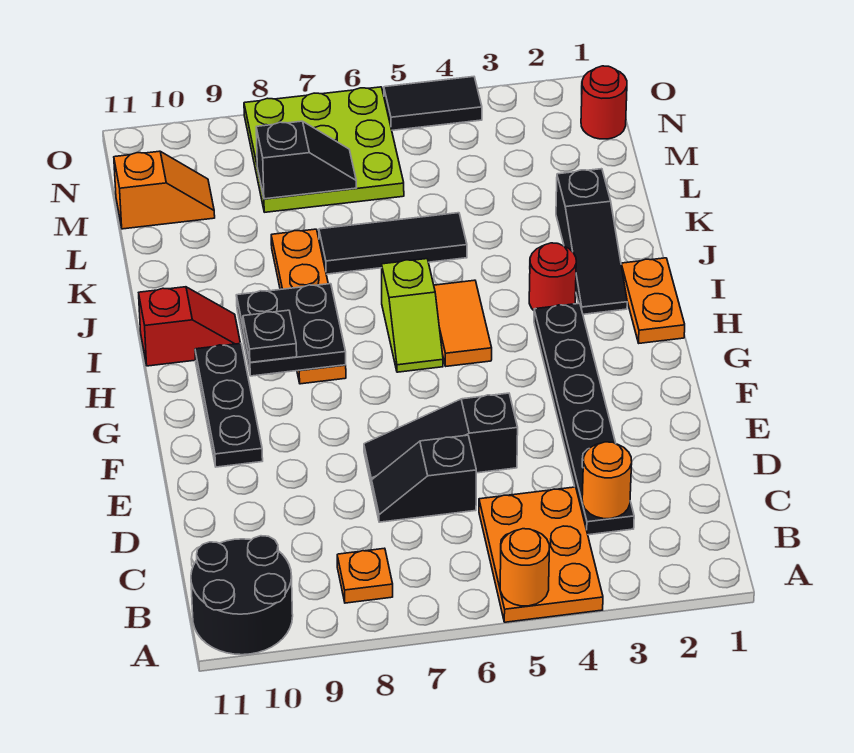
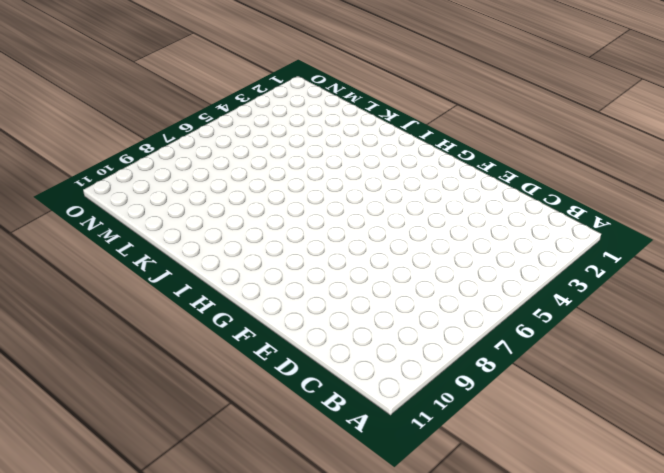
none -> orange 2x3 plate [479,487,603,622]
none -> black 2x2 round brick [191,536,293,655]
none -> orange 1x1 plate [337,548,393,603]

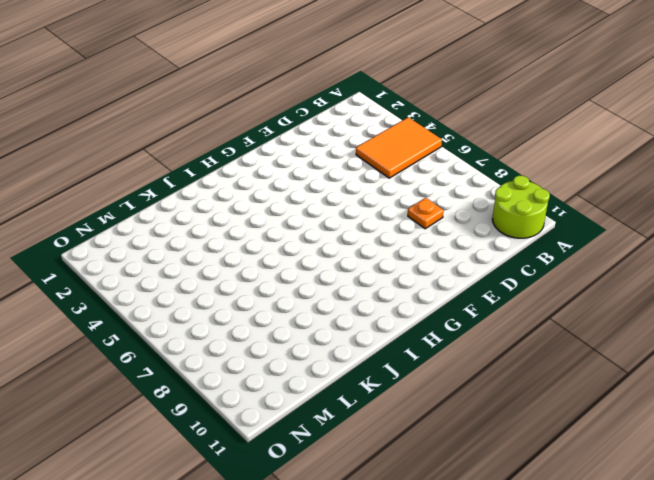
orange 2x3 tile [356,117,442,178] -> orange 2x3 plate [479,487,603,622]
lime 2x2 round brick [492,176,550,238] -> black 2x2 round brick [191,536,293,655]
orange 1x1 plate [408,198,444,229] -> orange 1x1 plate moved to [337,548,393,603]
none -> black 1x6 plate [534,303,634,535]
none -> black 1x2 slope [372,435,476,522]
none -> black 1x3 slope [364,393,518,485]

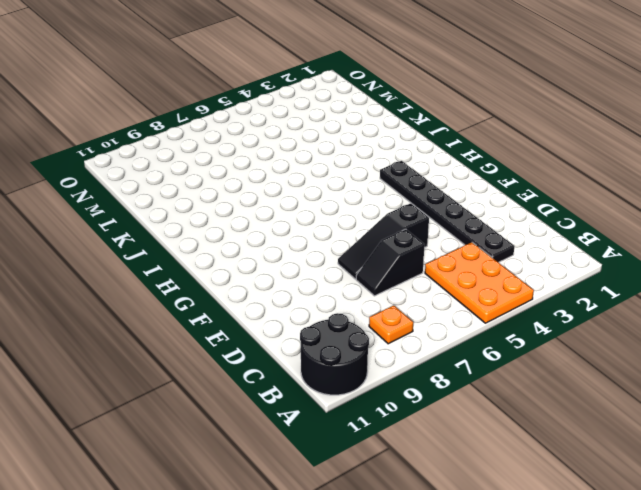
none -> black 1x3 plate [195,343,263,467]
none -> orange 1x2 plate [621,258,685,343]
none -> orange 1x2 tile [434,280,492,366]

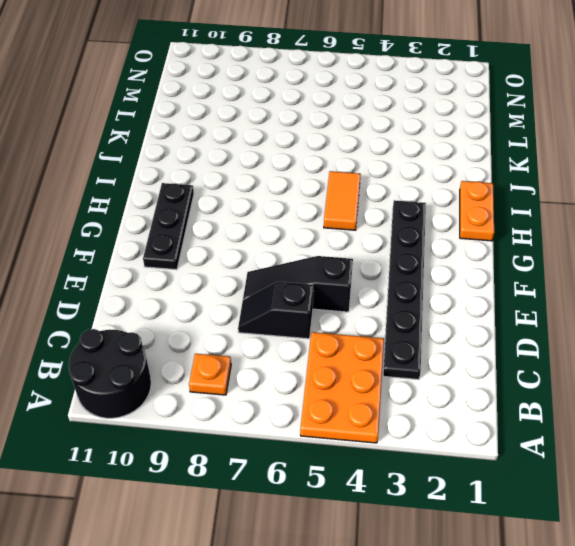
none -> lime 1x2 slope [382,259,443,372]
none -> orange 1x4 plate [271,229,346,384]
none -> black 1x3 slope [556,169,627,314]

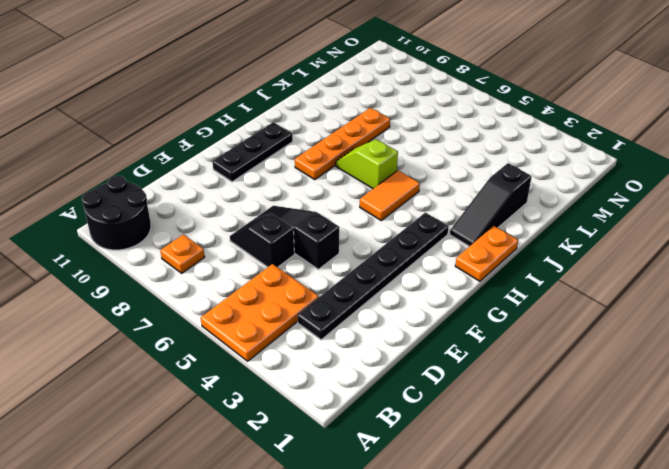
lime 1x2 slope [336,139,398,189] -> lime 1x2 slope turned to [382,259,443,372]
none -> red 1x1 round brick [529,243,576,310]
none -> red 1x2 slope [139,287,240,366]
none -> black 1x3 tile [319,213,467,274]

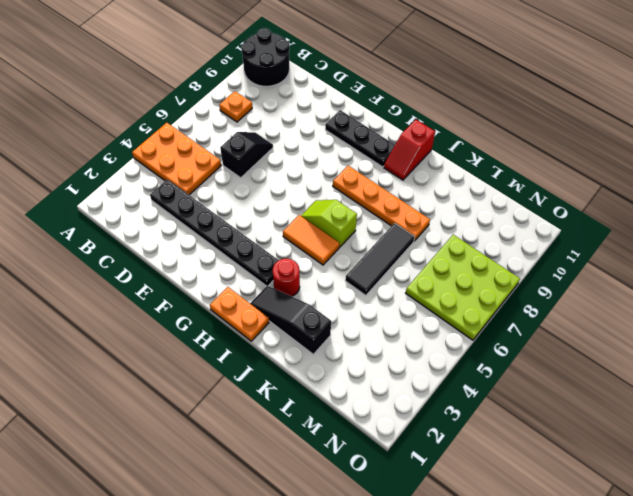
none -> black 1x3 slope [364,393,518,485]
none -> orange 1x2 slope [114,151,215,229]
none -> red 1x1 round brick [581,66,627,139]

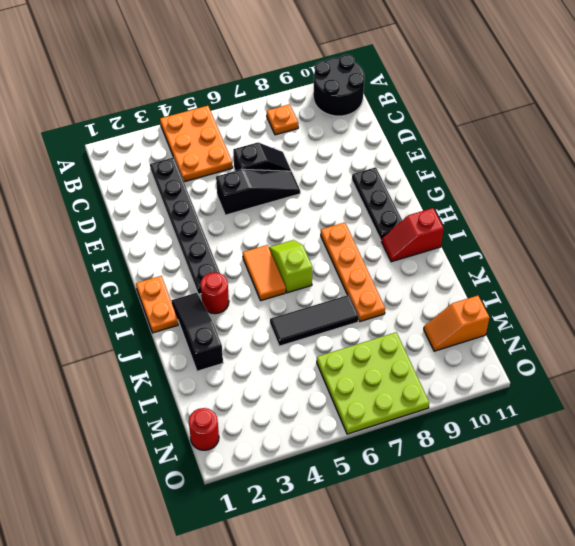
none -> black 1x2 tile [384,77,482,130]
none -> orange 1x1 round brick [500,529,549,606]
none -> orange 1x1 round brick [582,442,632,519]

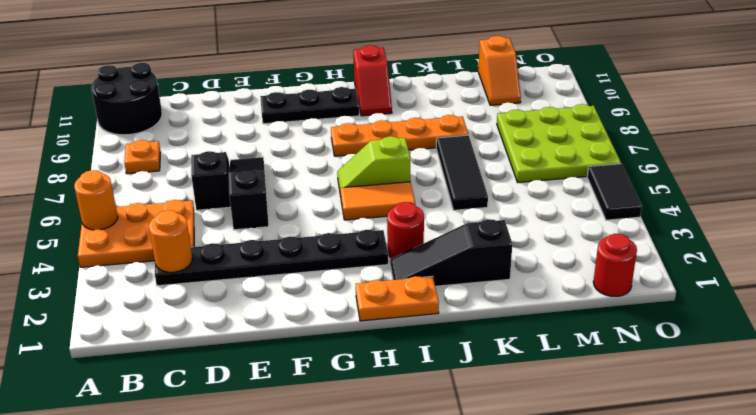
none -> black 2x2 plate [236,284,346,376]
none -> black 1x2 slope [256,121,356,199]
none -> black 1x1 plate [243,310,297,362]

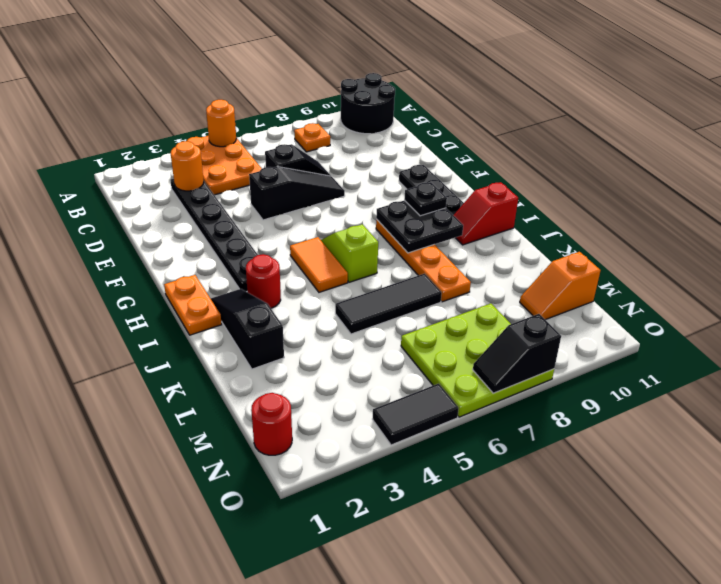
black 1x2 slope [473,314,561,393] -> black 1x2 slope moved to [256,121,356,199]

